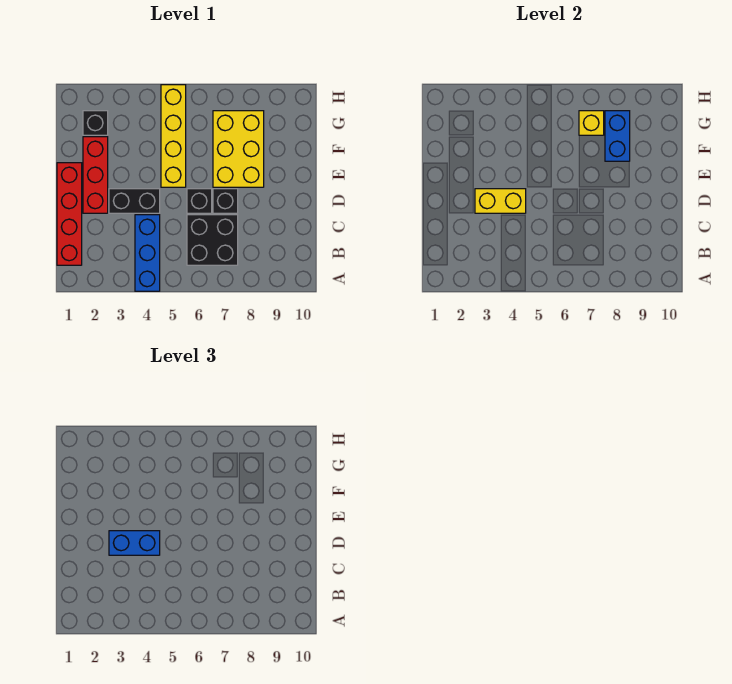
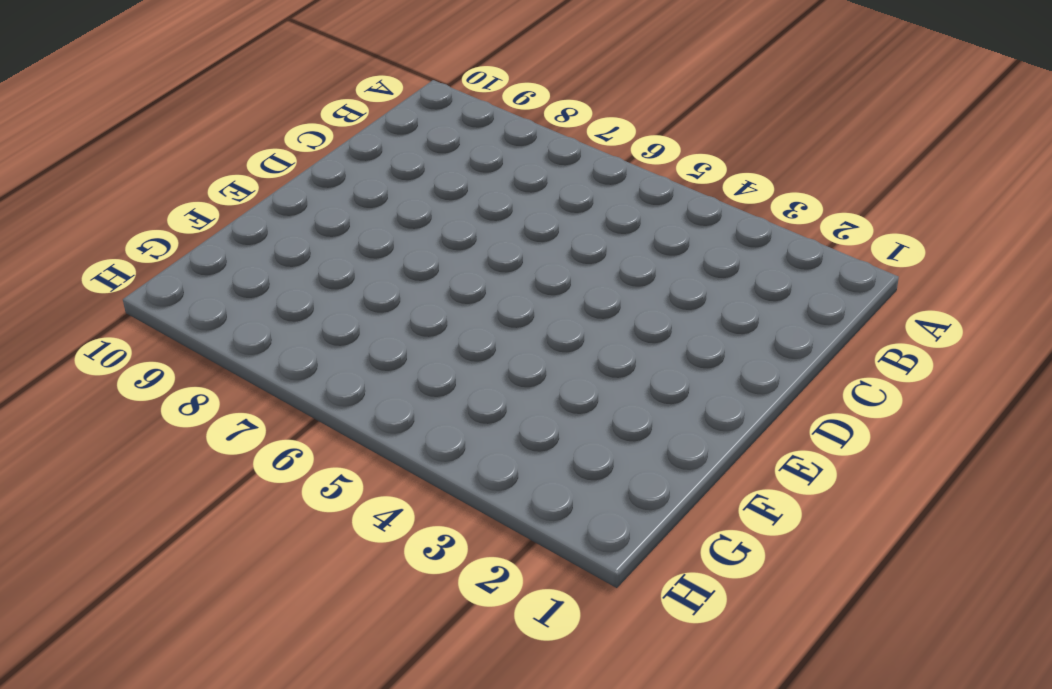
none -> blue 1x3 brick [135,215,160,291]
none -> red 1x4 brick [57,163,82,265]
none -> black 2x2 brick [187,215,238,265]

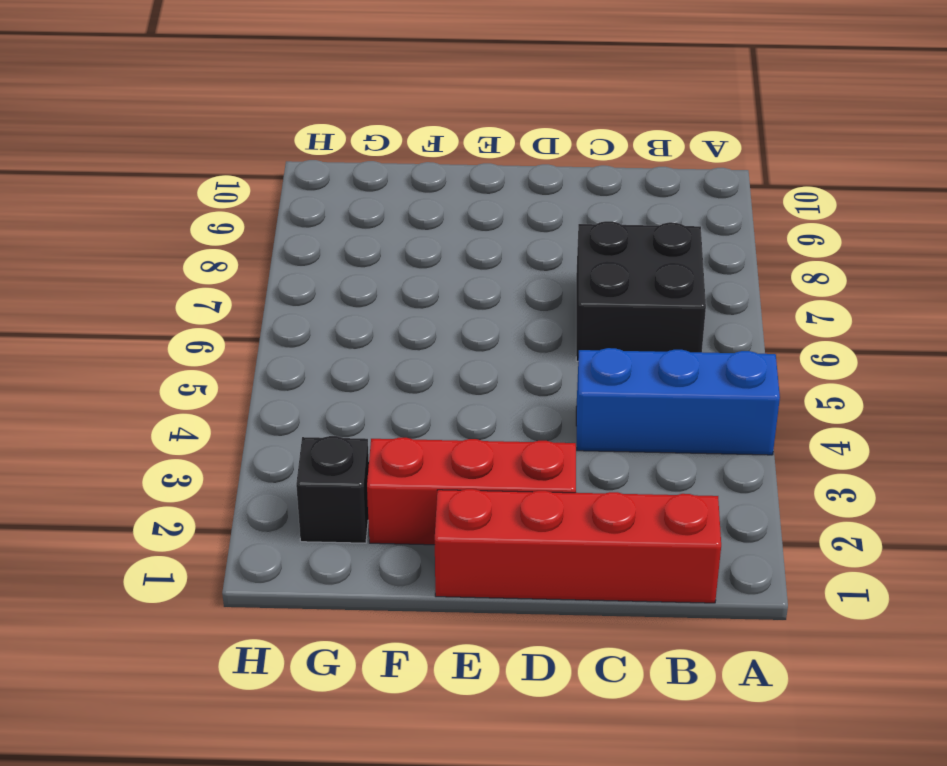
none -> black 1x2 brick [109,189,160,213]
none -> black 1x1 brick [187,189,212,213]
none -> black 1x1 brick [213,189,238,213]

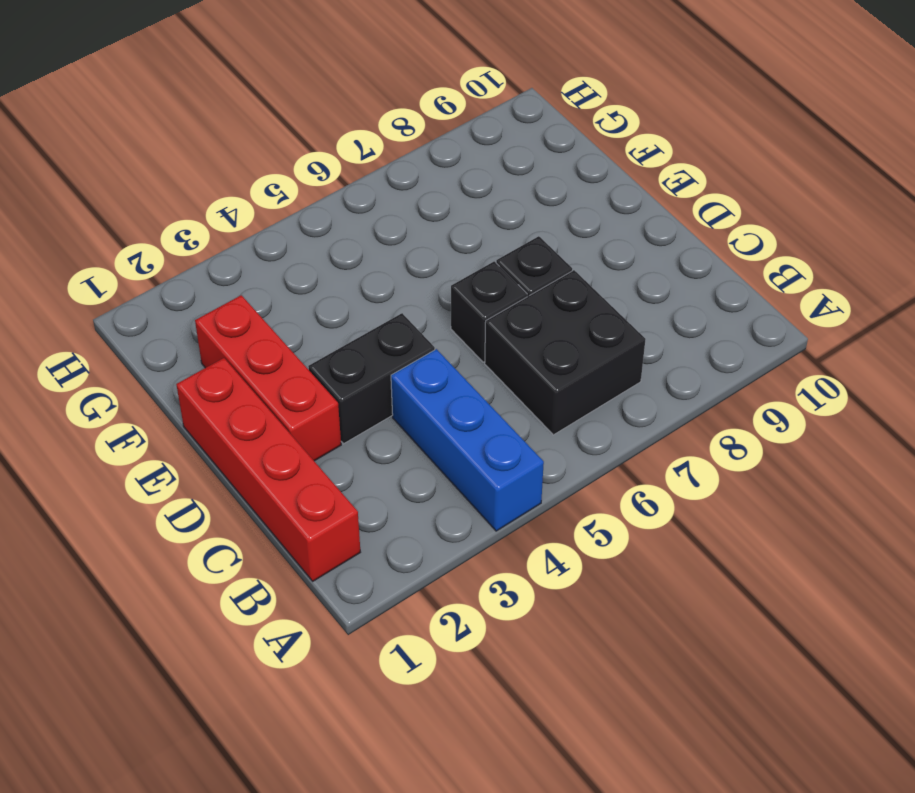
none -> yellow 1x4 brick [161,85,186,187]
none -> yellow 2x3 brick [213,111,264,187]
none -> black 1x1 brick [83,111,108,135]

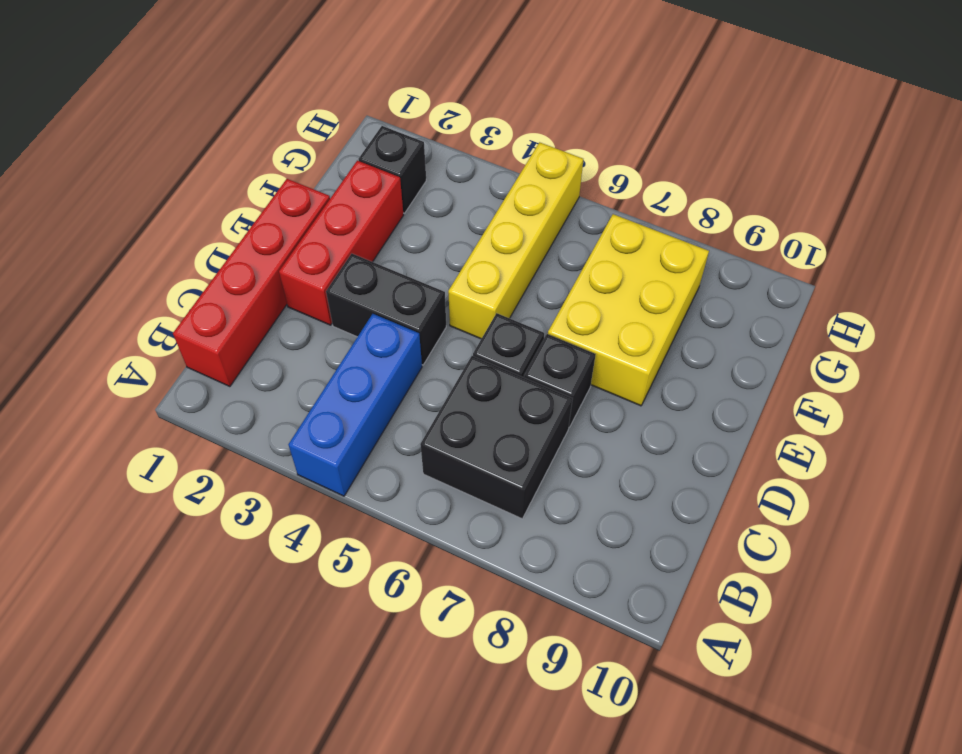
none -> yellow 1x2 brick [475,189,526,213]
none -> blue 1x2 brick [605,111,630,161]
none -> yellow 1x1 brick [579,111,604,135]

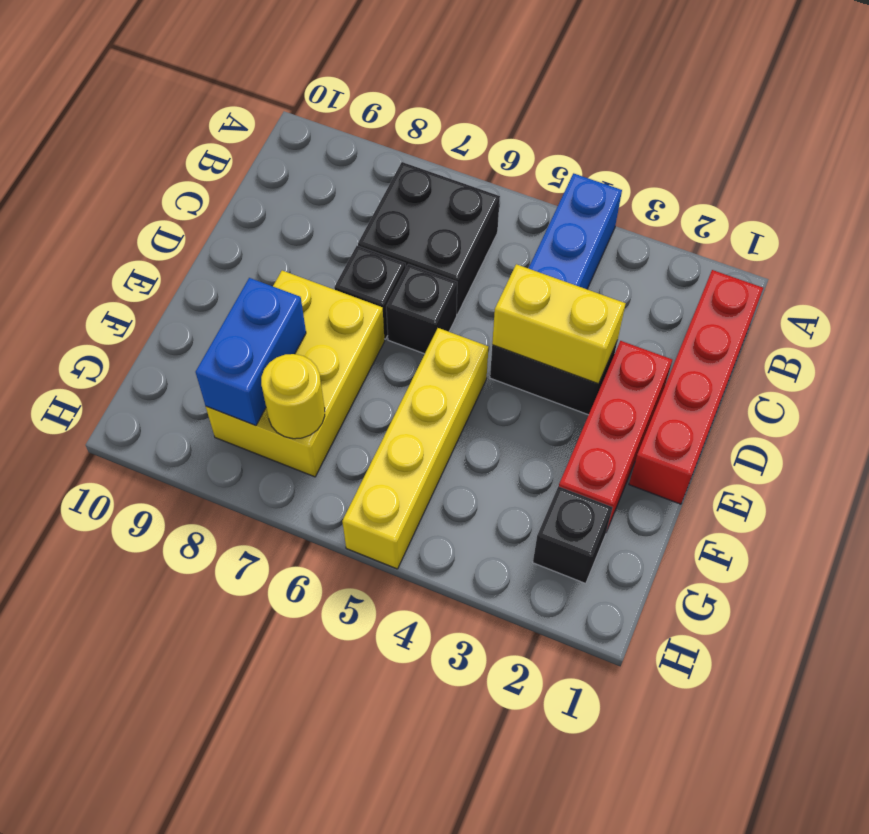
yellow 1x1 round brick [261,354,325,439] -> yellow 1x1 brick [579,111,604,135]
none -> blue 1x2 brick [109,531,160,555]

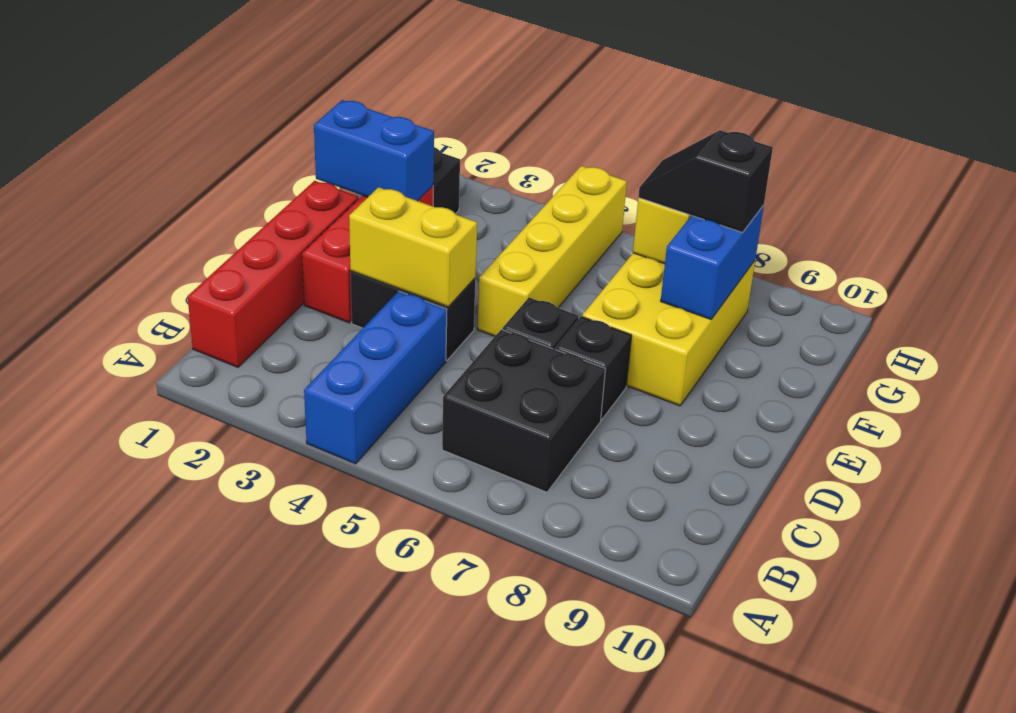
blue 1x2 brick [314,100,434,201] -> blue 1x2 brick moved to [109,531,160,555]
black 1x2 slope [638,130,773,233] -> none

